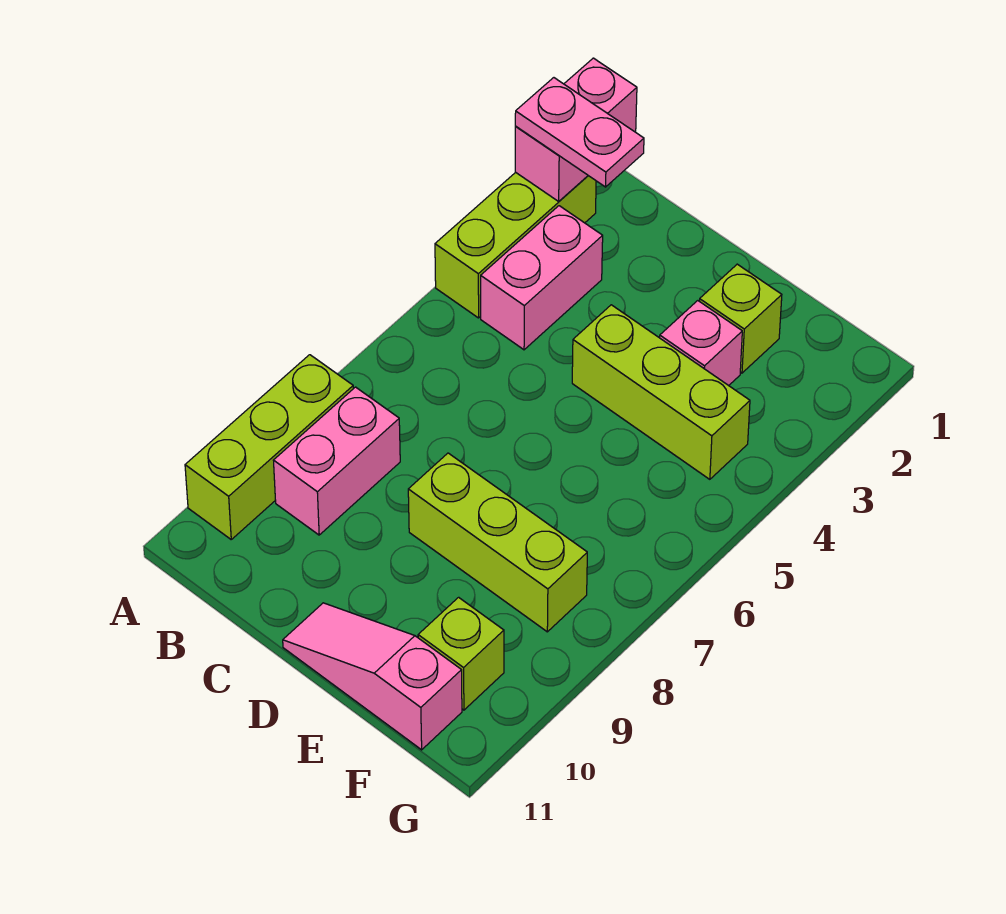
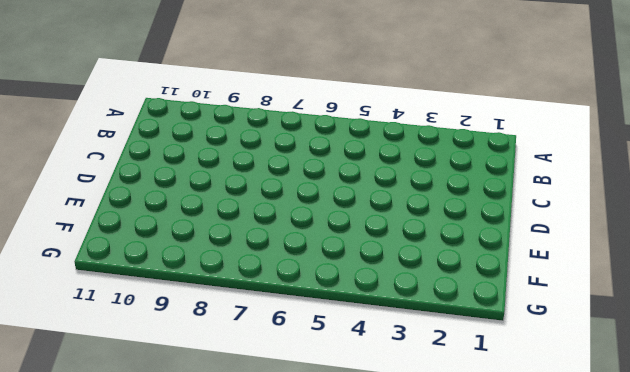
none -> lime 1x3 brick [435,172,596,318]
none -> lime 1x3 brick [185,355,353,539]
none -> pink 1x2 brick [481,206,603,350]

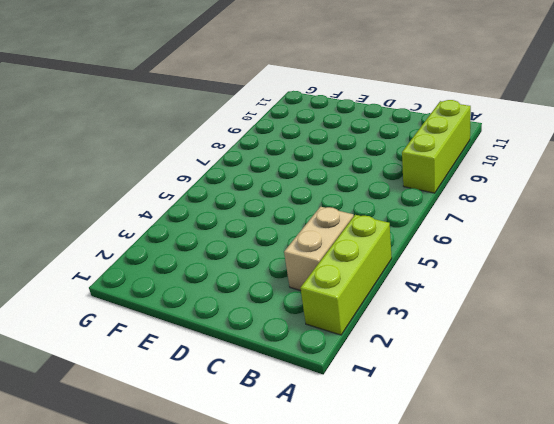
tan 1x2 brick [284,207,354,290] -> pink 1x2 brick [481,206,603,350]
none -> pink 1x2 brick [273,387,400,535]
none -> lime 1x3 brick [572,305,750,479]
none -> lime 1x3 brick [408,453,587,632]

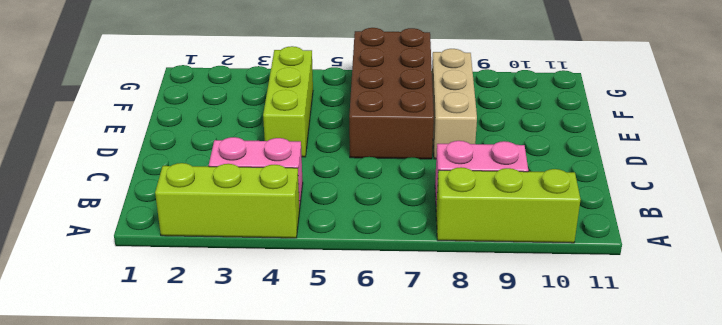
brown 2x4 brick [349,28,434,159] -> none
tan 1x3 brick [432,49,477,159] -> lime 1x3 brick [408,453,587,632]
none -> pink 1x3 slope [283,603,462,750]
none -> lime 1x1 brick [700,264,782,373]
none -> pink 1x1 brick [660,301,742,386]

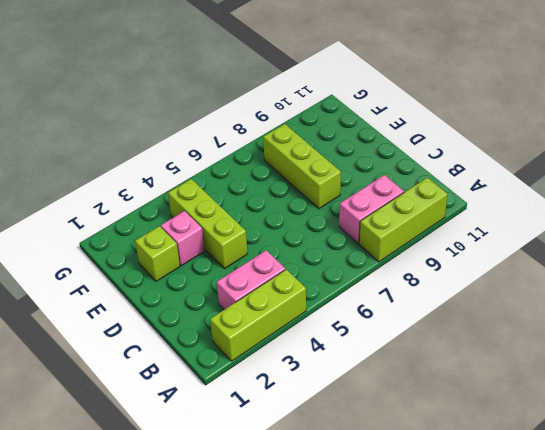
none -> pink 1x3 slope [283,603,462,750]
none -> lime 1x1 brick [418,597,504,710]
none -> pink 1x2 brick [515,58,637,201]

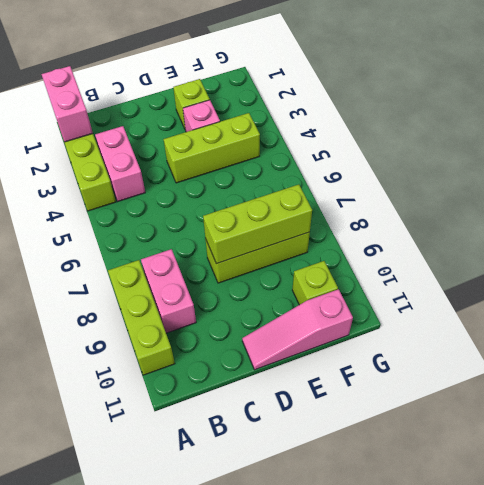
lime 1x3 brick [203,185,312,264] -> none
none -> pink 1x2 plate [515,78,644,187]

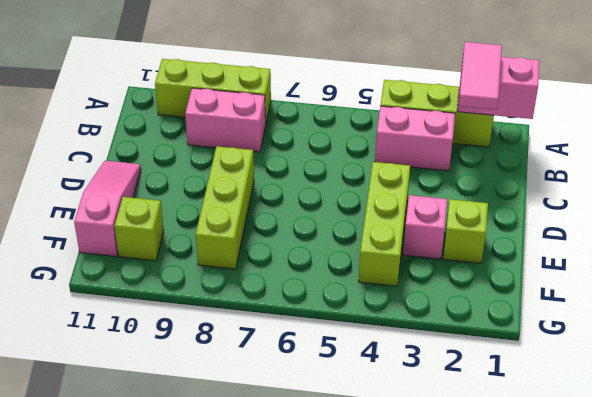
pink 1x2 tile [459,42,502,110] -> pink 1x2 plate [515,78,644,187]

